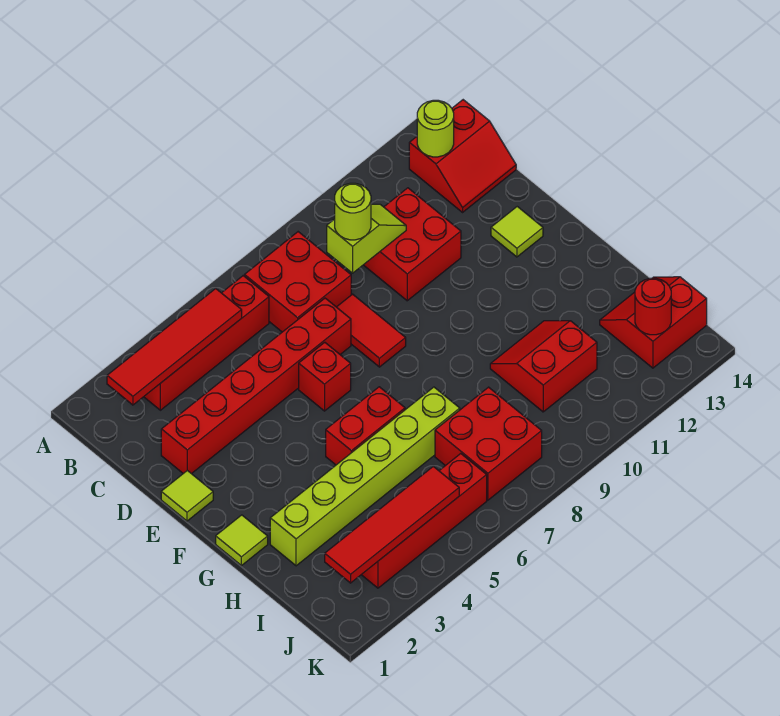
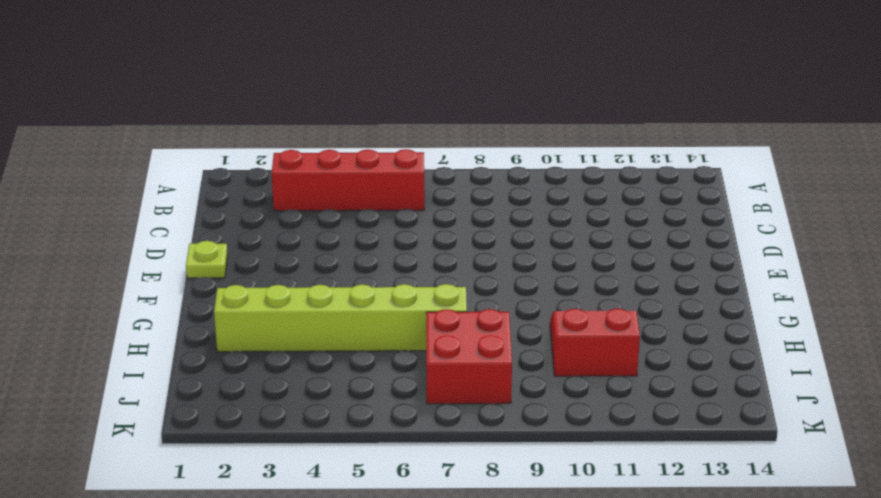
lime 1x1 plate [186,241,228,278] -> lime 1x1 tile [161,470,213,521]
none -> red 2x2 brick [245,232,351,332]
none -> red 2x2 slope [409,100,516,212]
none -> red 2x2 brick [364,188,461,301]

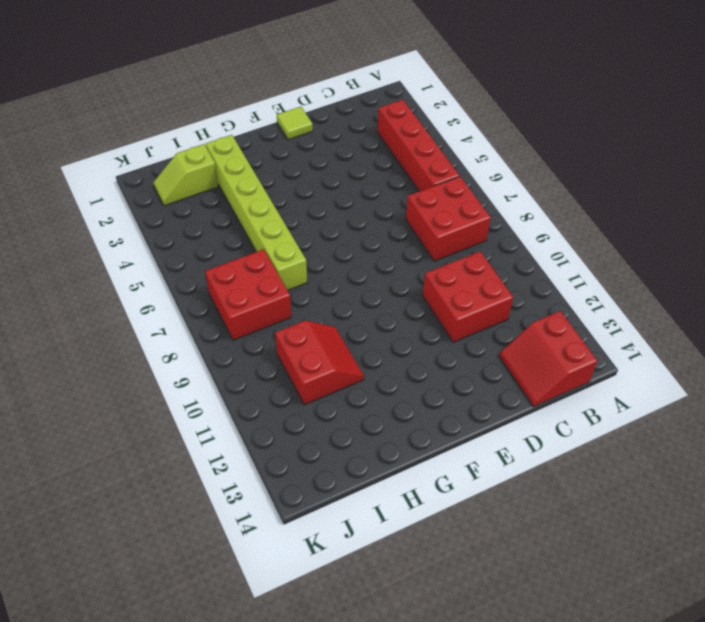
lime 1x2 slope [153,144,218,206] -> lime 1x2 slope turned to [327,204,406,273]
none -> red 1x6 brick [161,298,351,474]
none -> red 1x2 tile [337,294,406,367]
none -> red 1x1 brick [299,342,351,411]

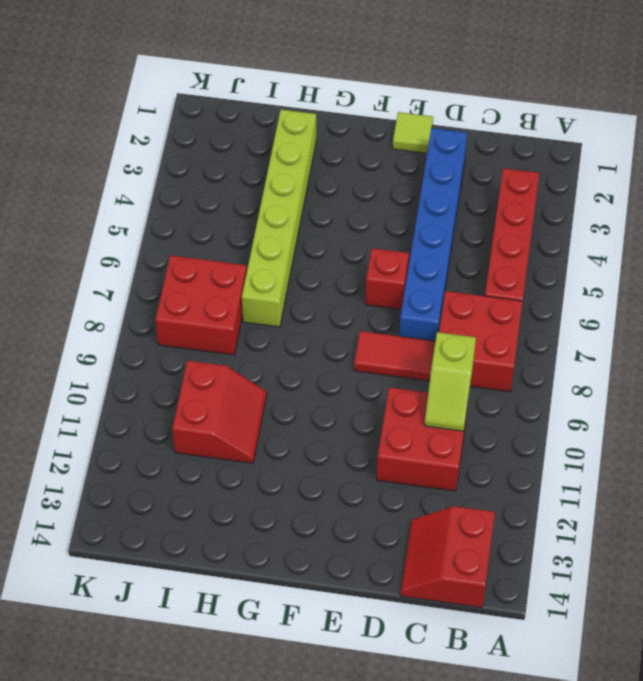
blue 1x6 brick [399,128,467,341] -> red 1x6 brick [161,298,351,474]
none -> lime 1x1 tile [491,207,543,257]
none -> lime 1x1 tile [216,515,268,566]
none -> red 1x2 brick [326,387,405,465]

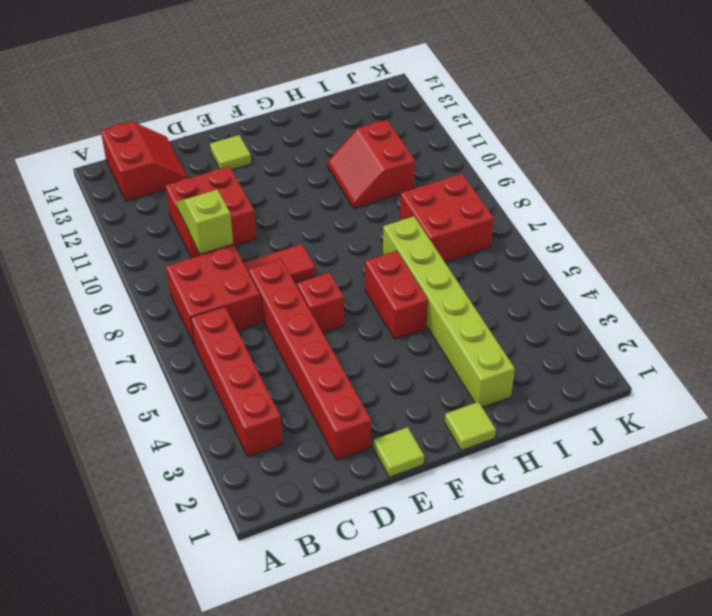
none -> red 2x2 slope [600,277,707,368]
none -> red 1x4 brick [361,454,487,588]
none -> red 1x4 tile [107,289,242,405]

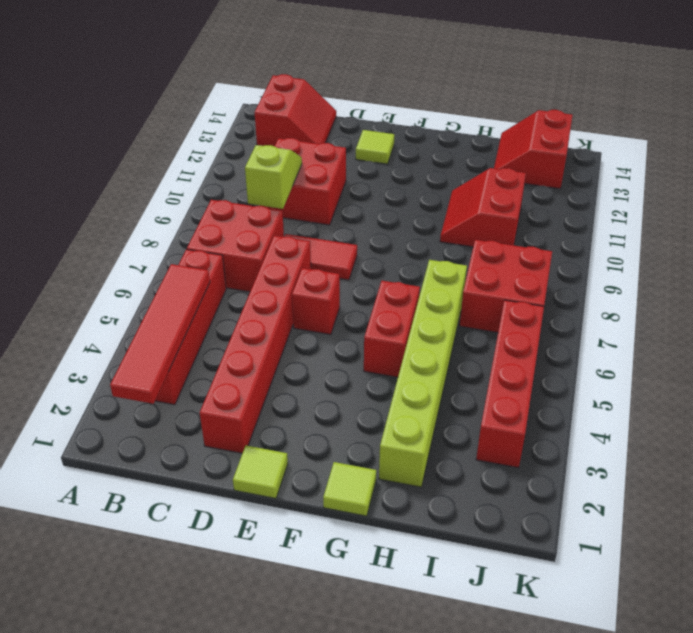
none -> lime 1x1 round brick [417,100,454,157]
none -> red 1x4 tile [325,466,459,583]
none -> red 1x1 round brick [635,278,671,335]

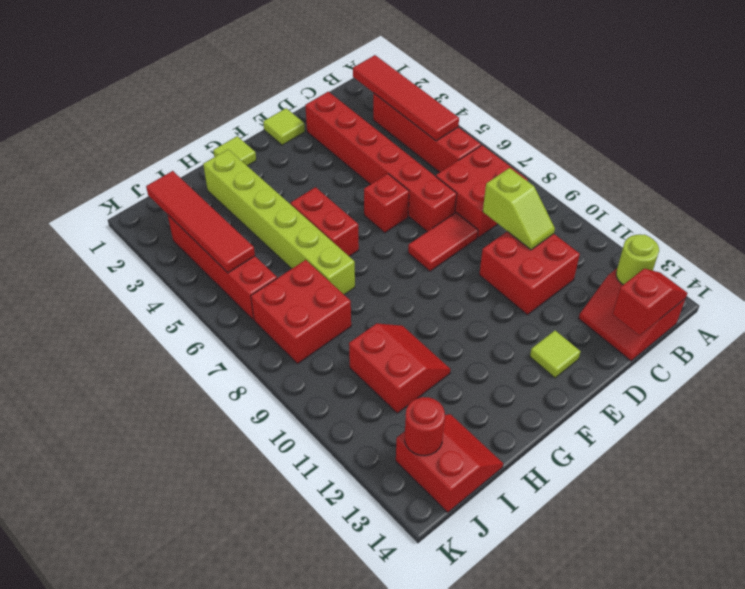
red 1x2 slope [613,269,687,336] -> none
none -> lime 1x1 round brick [335,183,371,240]

